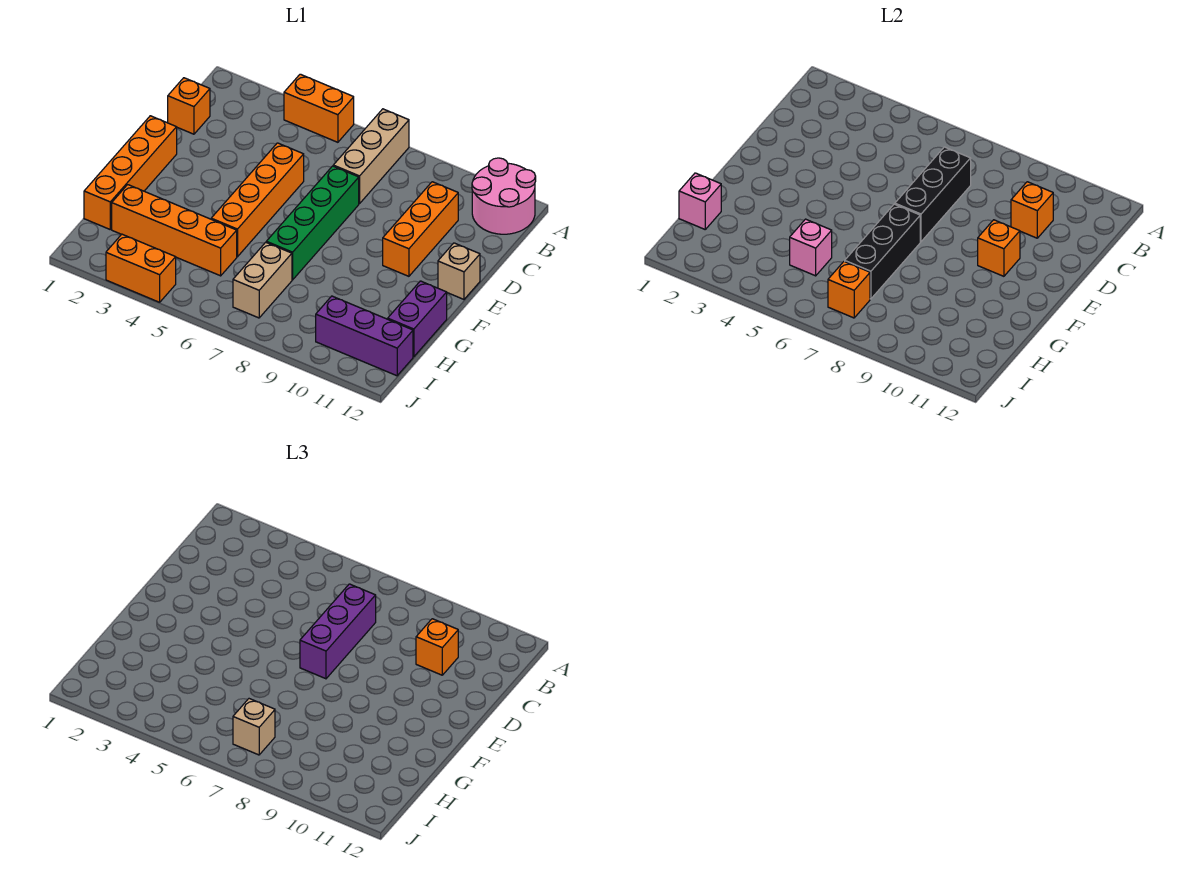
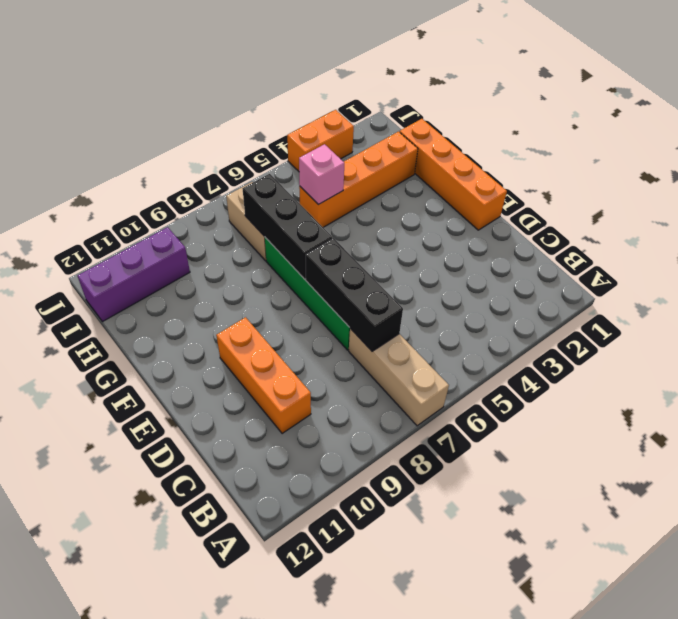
none -> orange 1x2 brick [284,74,354,142]
none -> pink 2x2 round brick [472,158,536,234]
none -> orange 1x1 brick [168,78,210,134]

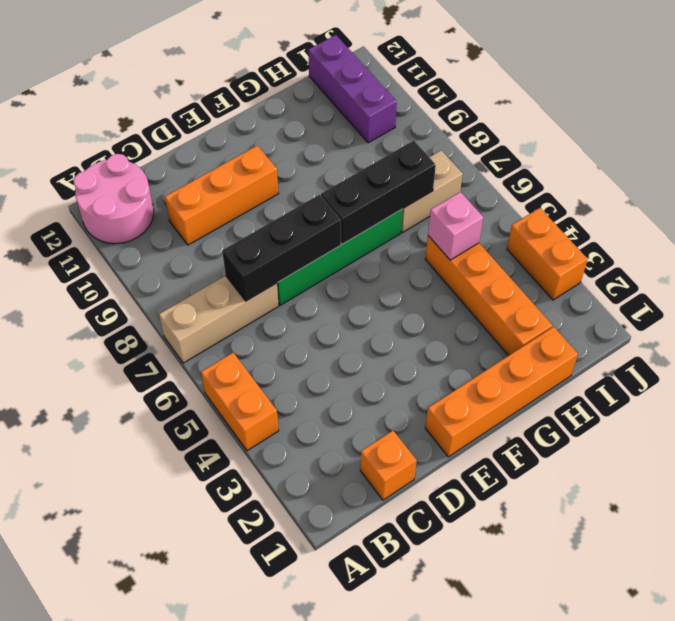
none -> orange 1x4 brick [211,143,304,257]
none -> tan 1x1 brick [438,243,480,299]
none -> purple 1x2 brick [388,281,447,357]

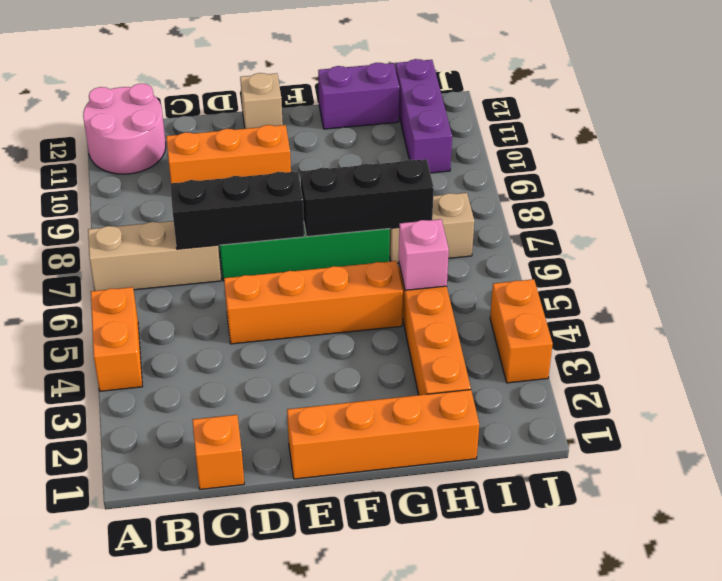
none -> orange 1x1 brick [1011,182,1053,238]
none -> orange 1x1 brick [978,220,1020,276]
none -> pink 1x1 brick [679,173,721,229]

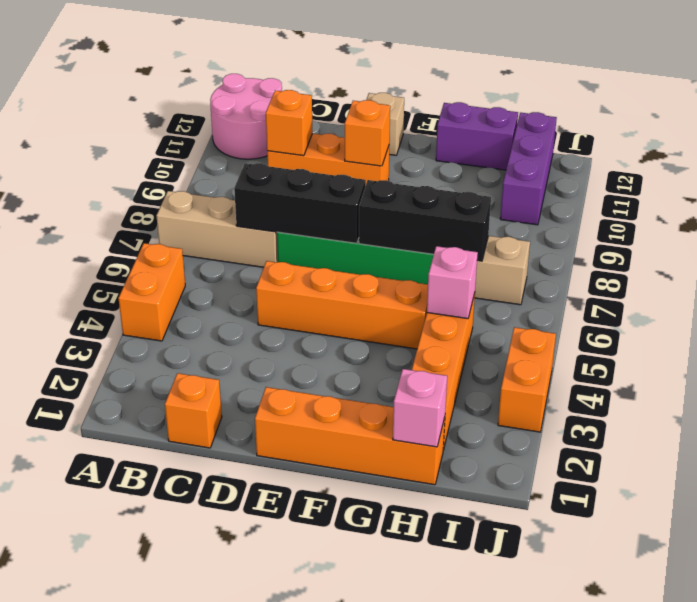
none -> orange 1x1 brick [828,261,870,318]
none -> purple 1x3 brick [300,584,376,679]
none -> orange 1x1 brick [416,619,458,675]

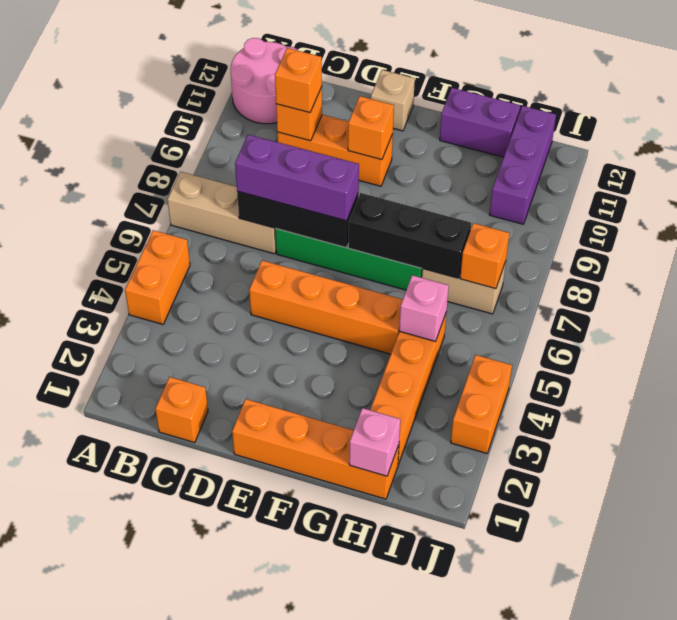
none -> tan 1x1 brick [233,699,275,755]

